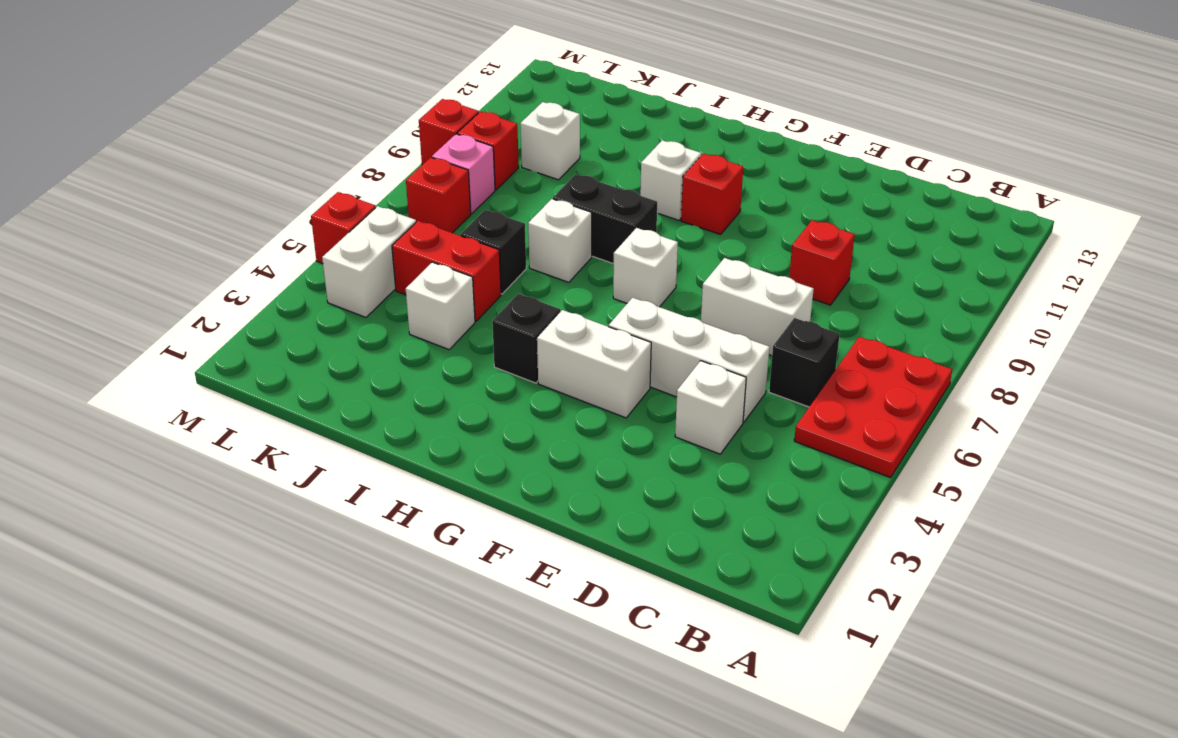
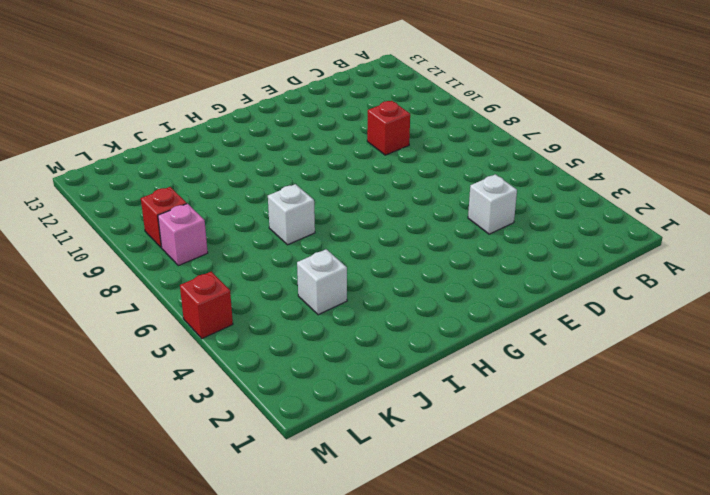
none -> red 2x3 plate [794,337,952,477]
none -> black 1x1 brick [769,318,840,407]
none -> white 1x3 brick [609,298,770,422]

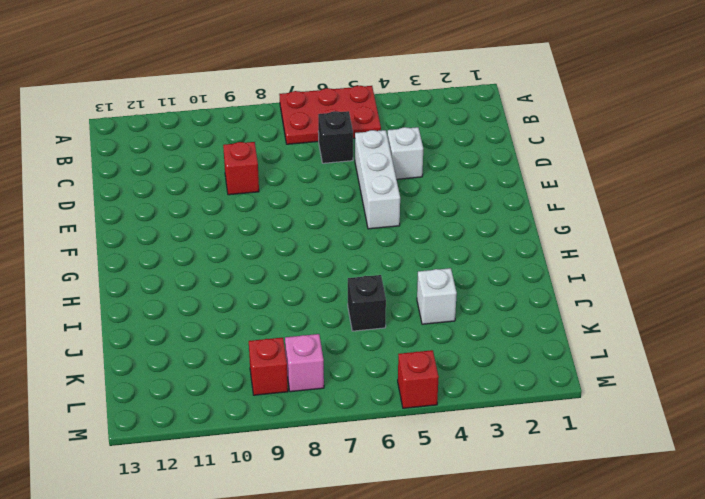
none -> white 1x2 brick [701,258,814,356]
none -> white 1x2 brick [537,310,651,418]
none -> white 1x1 brick [613,228,678,307]

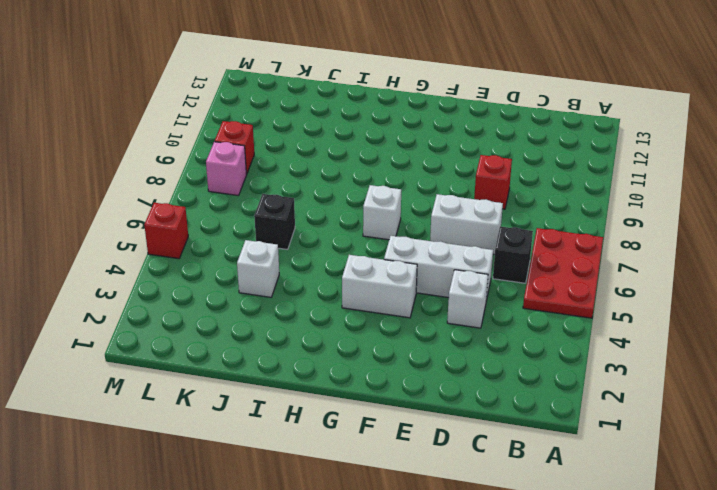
none -> red 1x1 brick [681,154,743,234]
none -> black 1x1 brick [492,294,560,383]
none -> black 1x2 brick [553,174,657,264]

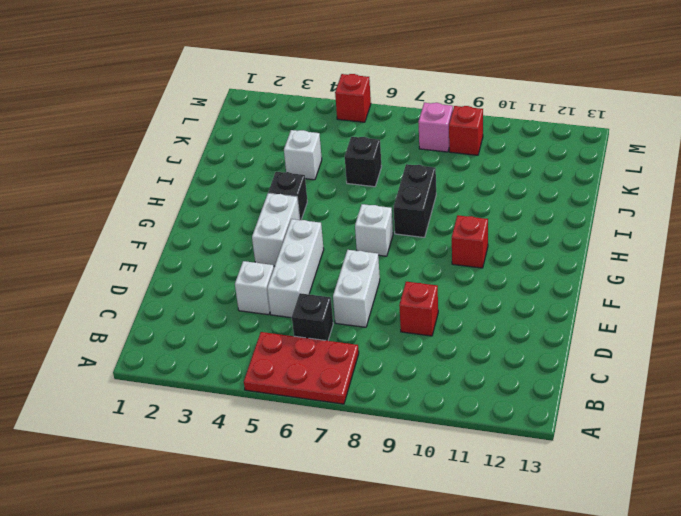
none -> white 1x1 brick [640,140,701,220]
none -> white 1x1 brick [528,199,592,282]
none -> red 1x2 brick [392,221,501,321]

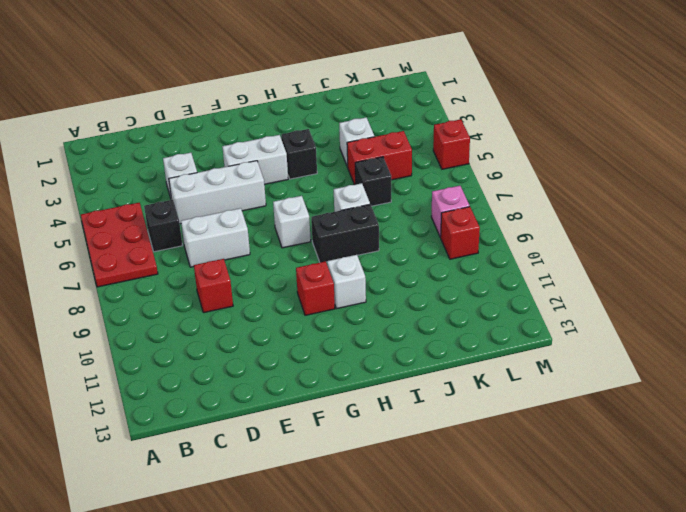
none -> white 1x1 brick [520,102,580,180]
none -> white 1x2 brick [322,206,416,317]
none -> red 1x1 brick [406,157,471,233]

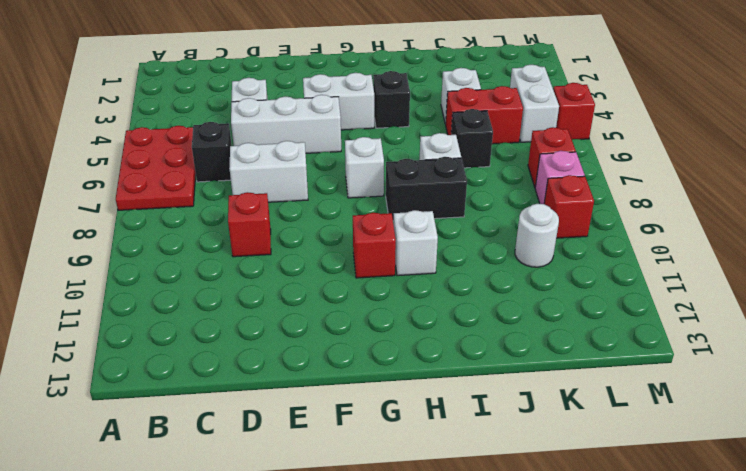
white 1x1 round brick [515,204,559,267] -> white 1x1 brick [520,102,580,180]
none -> red 1x1 brick [419,99,479,165]

